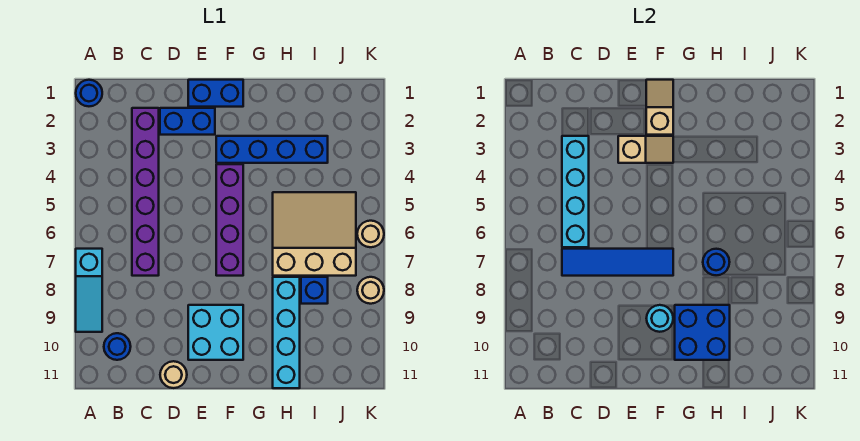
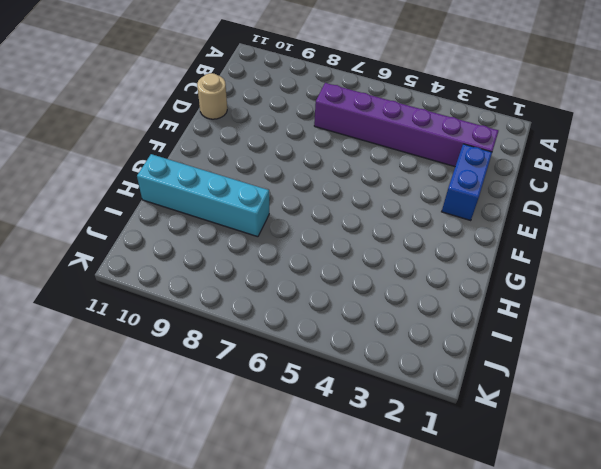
none -> blue 1x1 round brick [76,80,102,106]
none -> cyan 1x3 slope [76,249,102,332]
none -> blue 1x1 round brick [104,333,131,360]

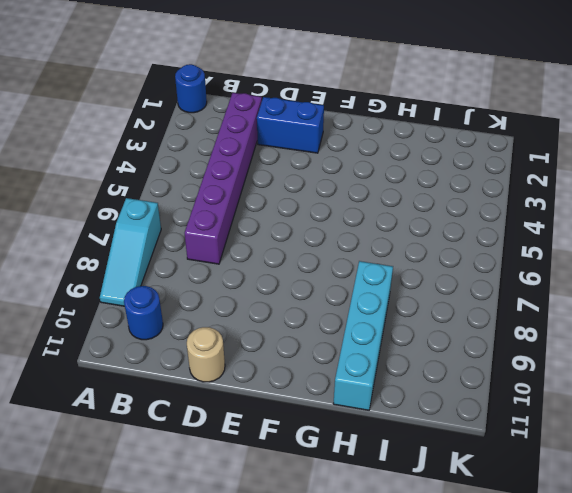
none -> blue 1x2 brick [188,80,243,107]
none -> cyan 2x2 brick [188,305,243,360]
none -> blue 1x4 brick [216,136,328,163]

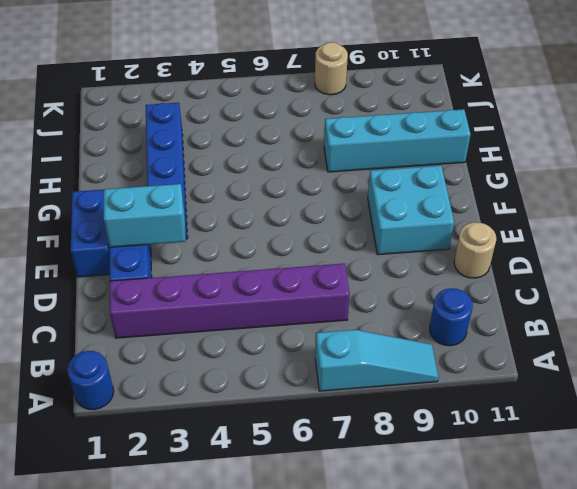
cyan 1x2 brick [104,184,186,247] -> tan 1x2 slope [618,136,673,163]
none -> purple 1x4 brick [216,164,243,276]
none -> tan 3x3 slope [273,192,356,276]
none -> blue 1x1 brick [301,277,328,304]

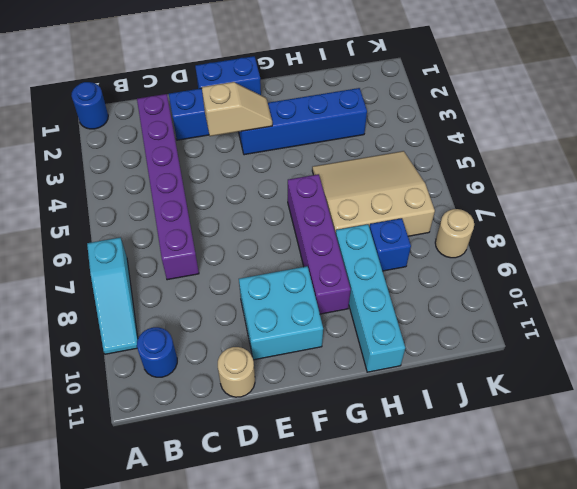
purple 1x4 brick [288,174,351,314] -> purple 1x4 brick moved to [216,164,243,276]
none -> tan 1x1 round brick [357,221,384,247]
none -> cyan 1x4 brick [562,136,589,247]
none -> blue 1x4 tile [562,249,673,276]

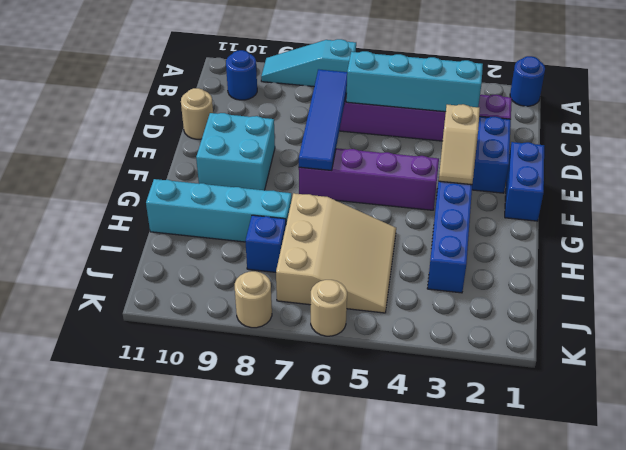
none -> tan 1x2 slope [646,80,673,135]
none -> cyan 1x1 round brick [646,305,673,332]
none -> blue 2x2 brick [675,305,730,360]

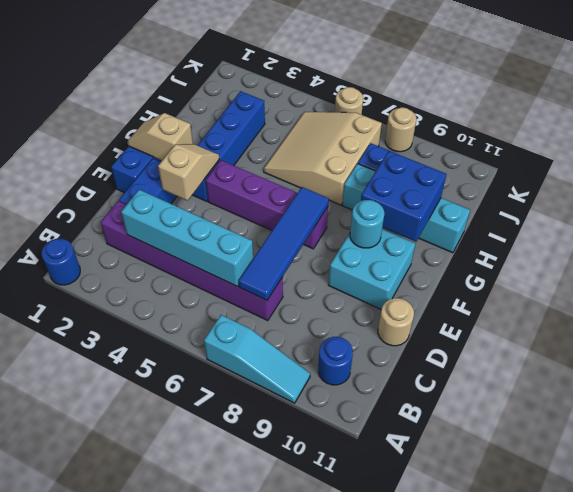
none -> blue 1x1 round brick [703,249,730,275]

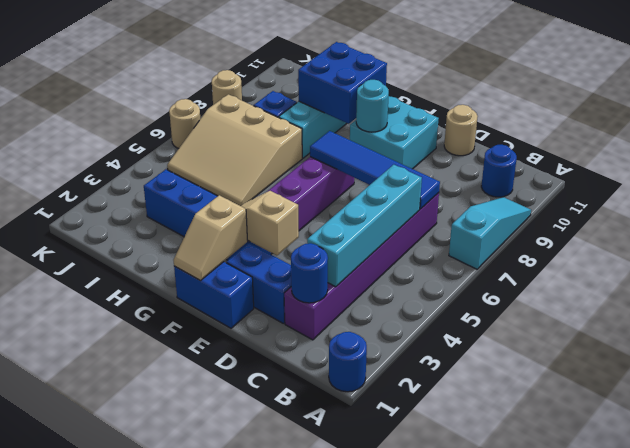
blue 1x1 round brick [291,243,328,303] -> blue 1x1 round brick moved to [703,249,730,275]

